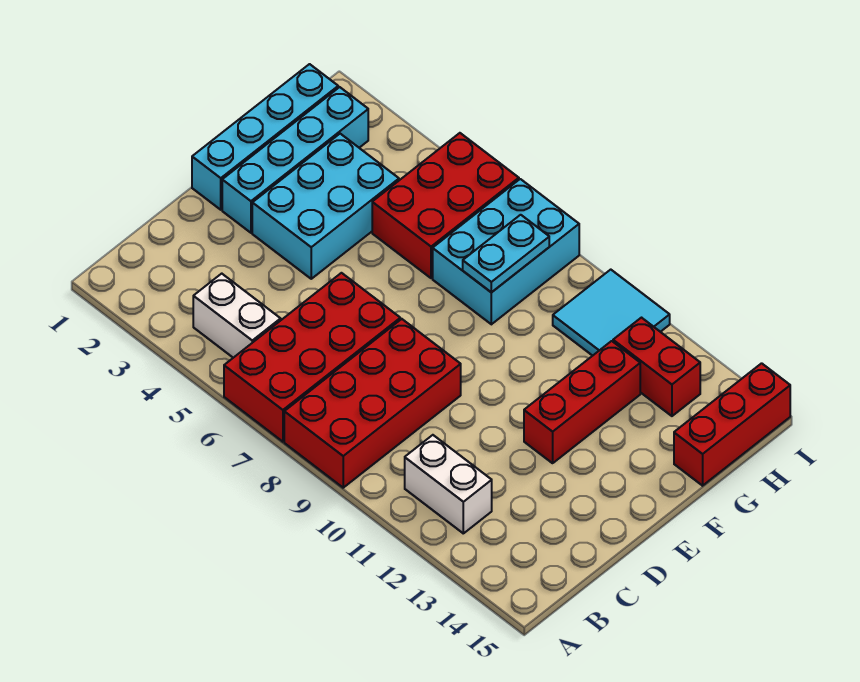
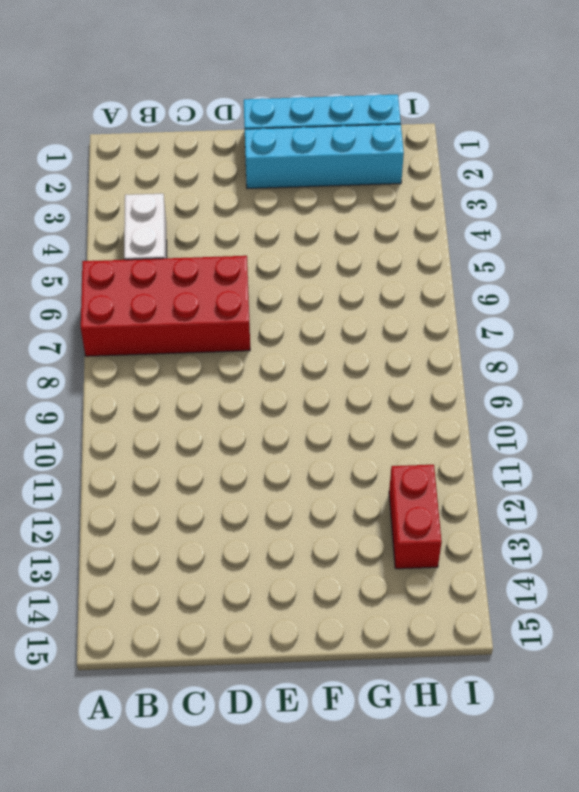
none -> red 2x4 brick [284,319,461,488]
none -> white 1x2 brick [405,435,492,533]
none -> cyan 2x3 brick [252,134,399,279]

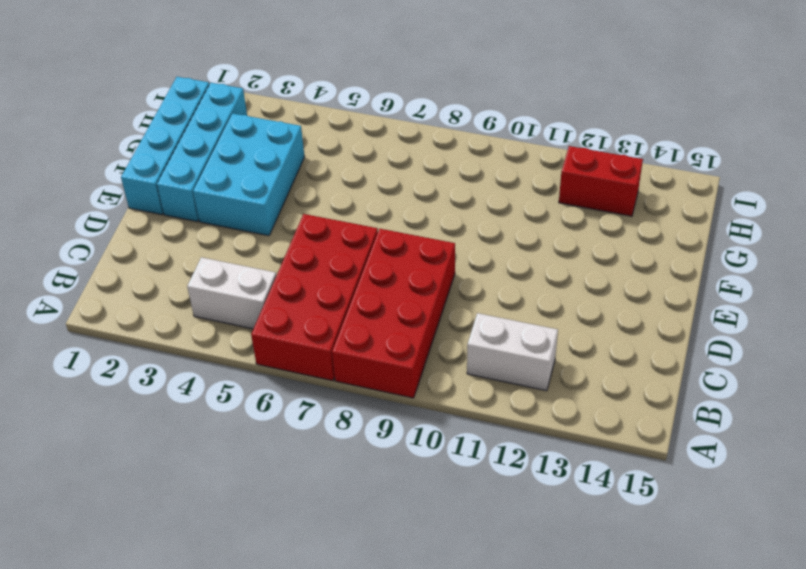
none -> red 1x3 brick [524,341,640,463]
none -> red 2x3 brick [372,133,519,278]
none -> cyan 2x3 brick [433,179,579,324]

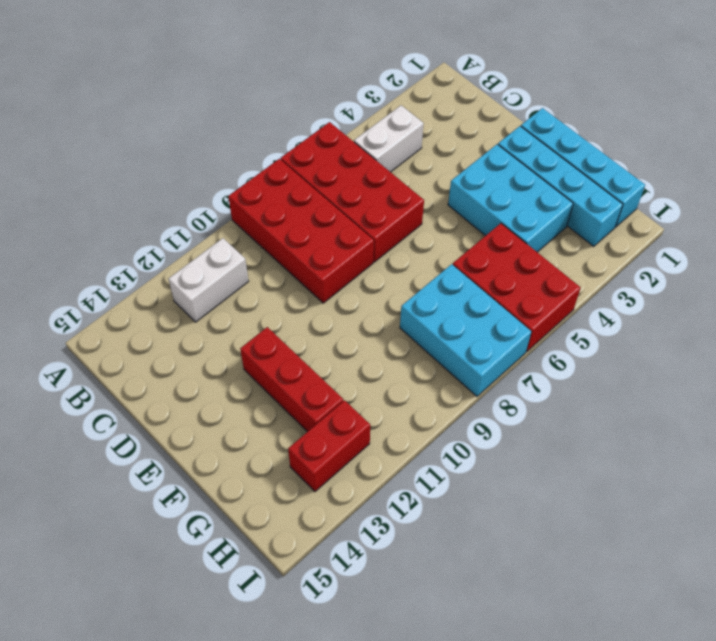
none -> red 1x3 brick [674,363,790,486]
none -> cyan 2x2 tile [553,270,670,356]
none -> cyan 1x2 plate [463,215,549,292]

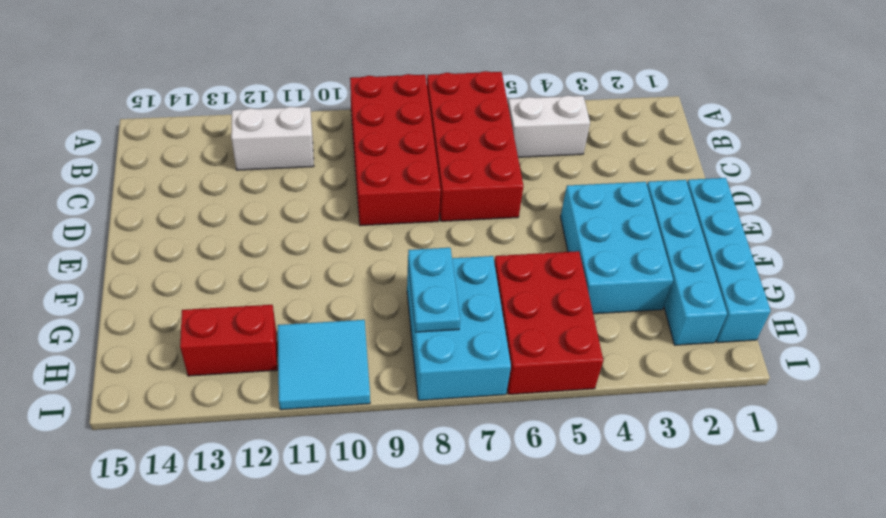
none -> red 1x3 brick [524,341,640,463]
none -> red 1x3 brick [674,363,790,486]

